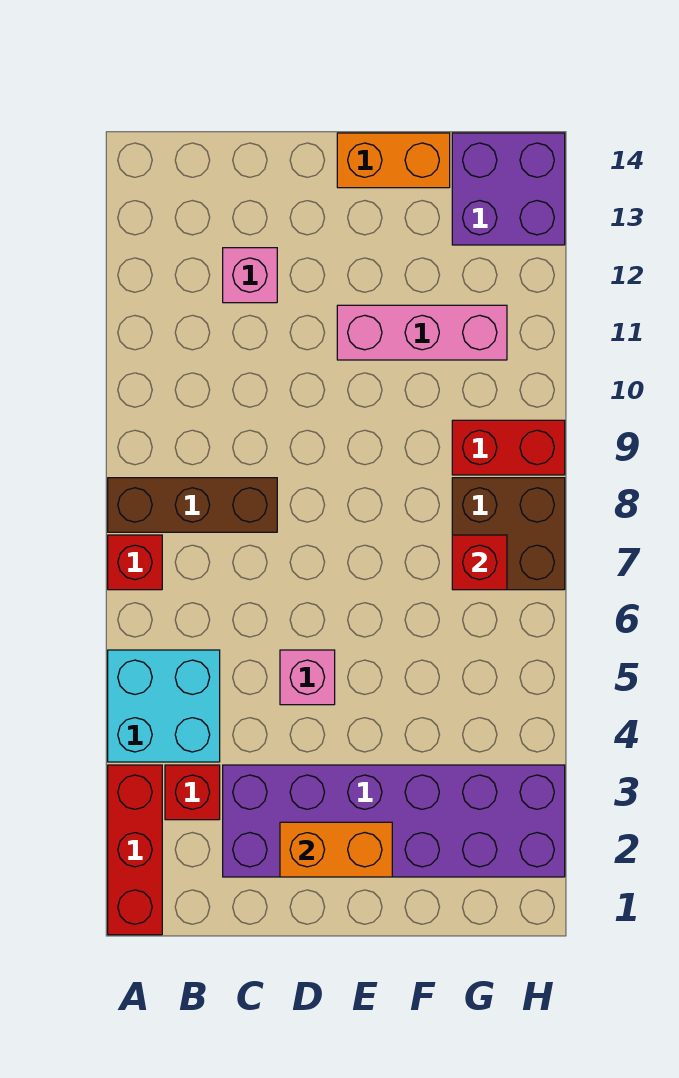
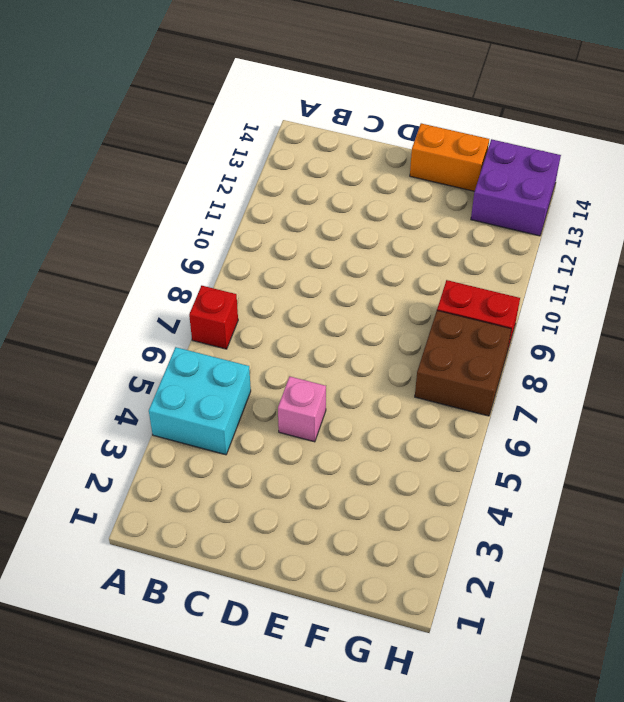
none -> red 1x3 brick [108,765,162,935]
none -> brown 1x3 brick [108,478,277,532]
none -> red 1x1 brick [165,765,220,820]

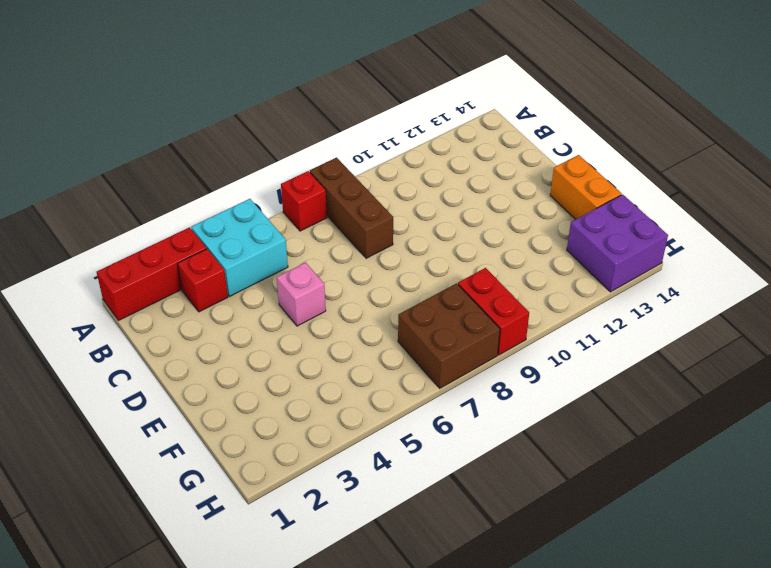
none -> purple 2x6 brick [223,765,565,877]
none -> pink 1x1 brick [223,248,277,303]
none -> pink 1x3 brick [337,305,507,360]

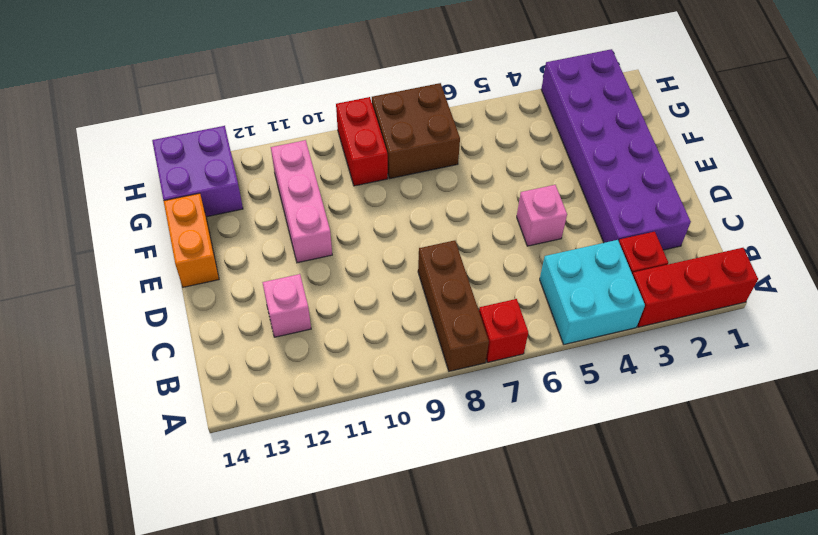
none -> orange 1x2 brick [280,822,392,877]
none -> red 1x1 brick [452,535,507,590]

